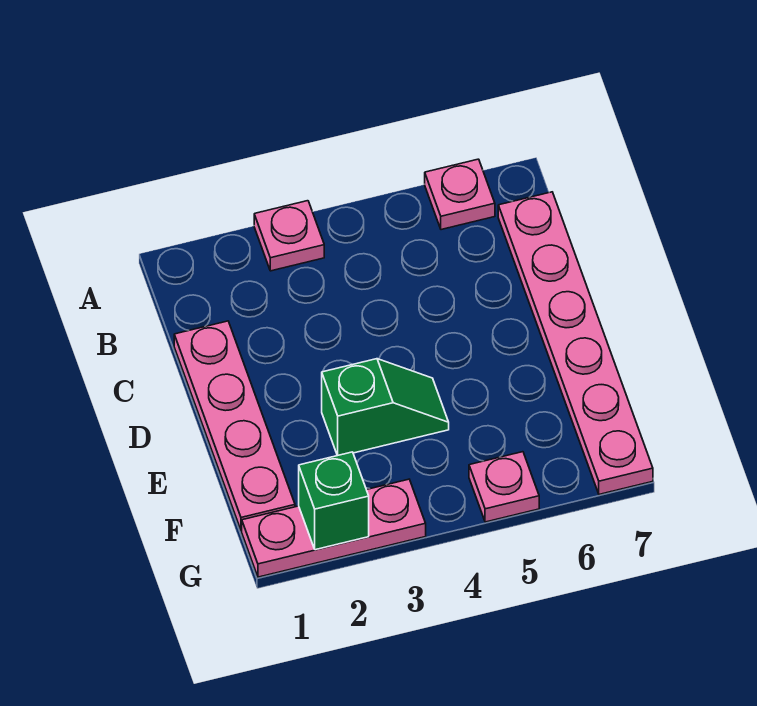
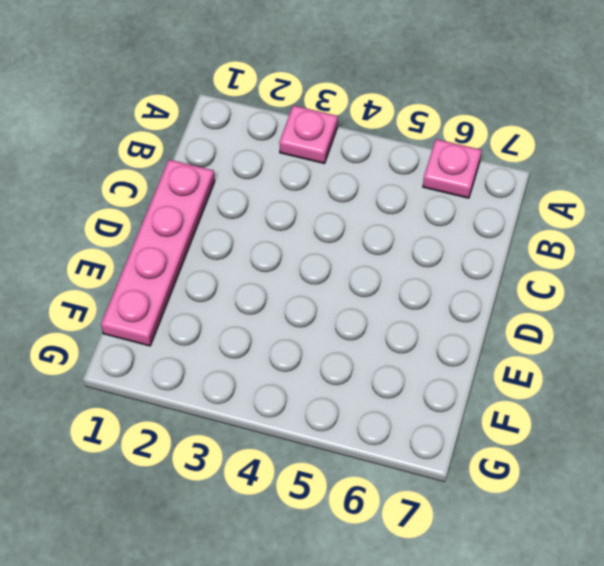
none -> pink 1x6 plate [498,192,653,494]
none -> green 1x2 slope [322,359,449,456]

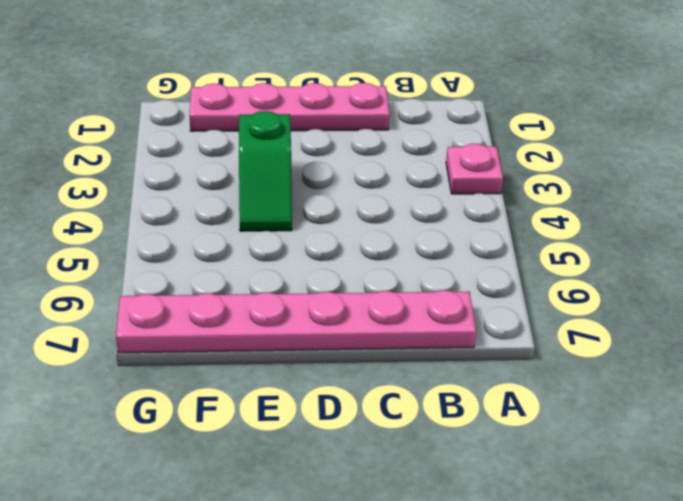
none -> pink 1x1 plate [425,159,495,230]
none -> pink 1x3 plate [242,479,426,577]

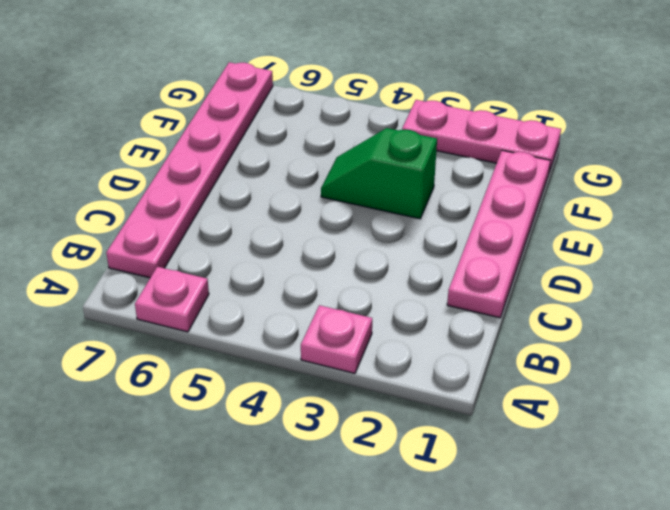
none -> pink 1x1 plate [469,452,539,522]
none -> green 1x1 brick [299,452,369,550]

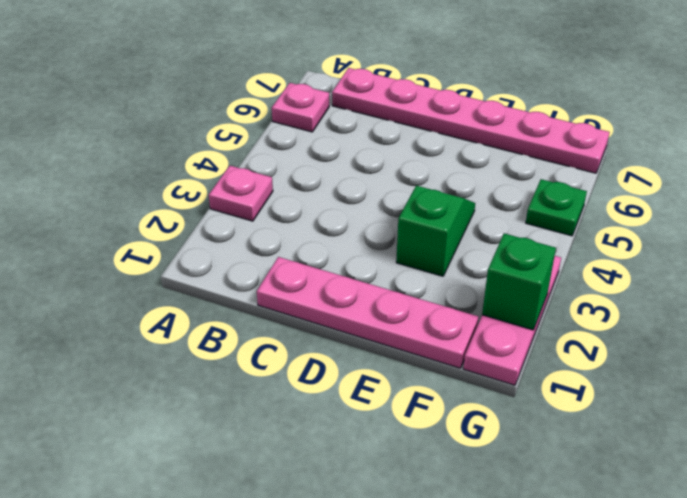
green 1x1 plate [526,179,587,236] -> pink 1x1 plate [469,452,539,522]

